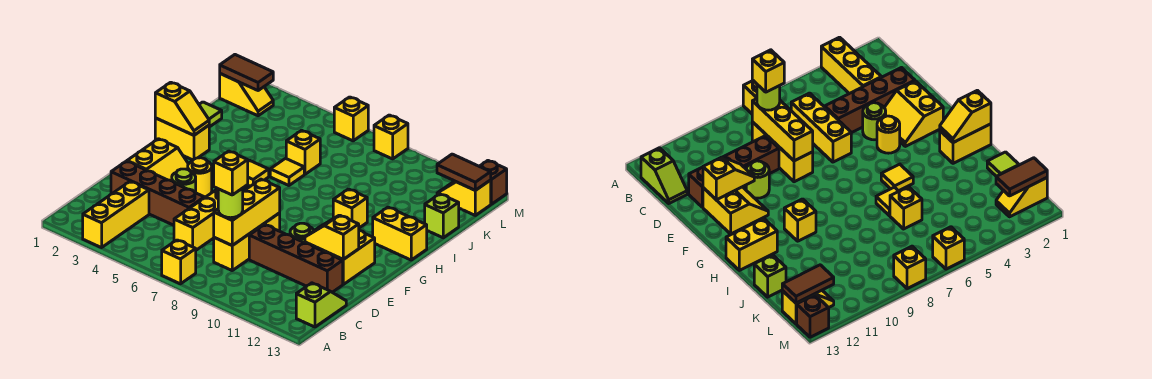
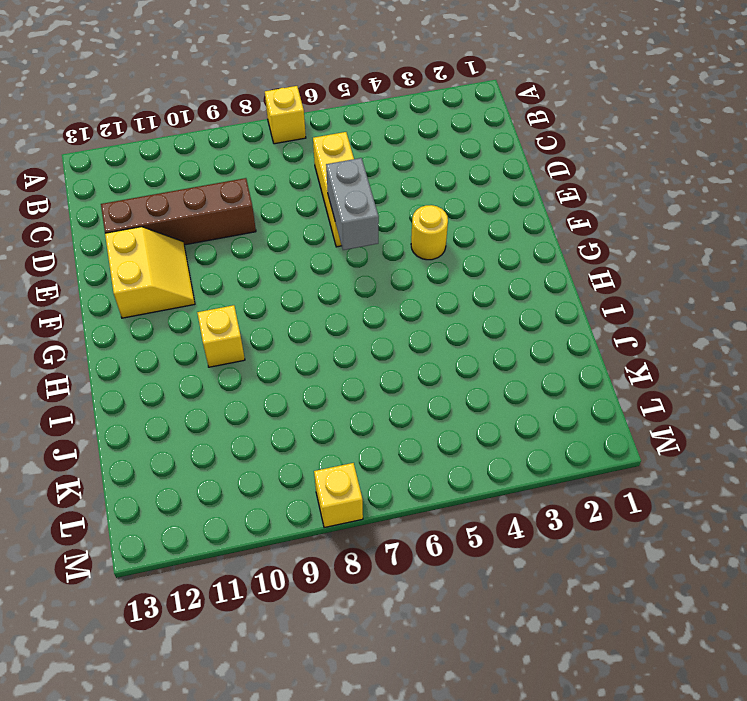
grey 1x2 brick [326,158,379,250] -> none
none -> yellow 1x3 brick [83,181,149,248]
none -> lime 1x2 slope [296,283,346,327]
none -> yellow 1x3 brick [214,213,280,270]
none -> brown 1x4 brick [111,161,204,225]

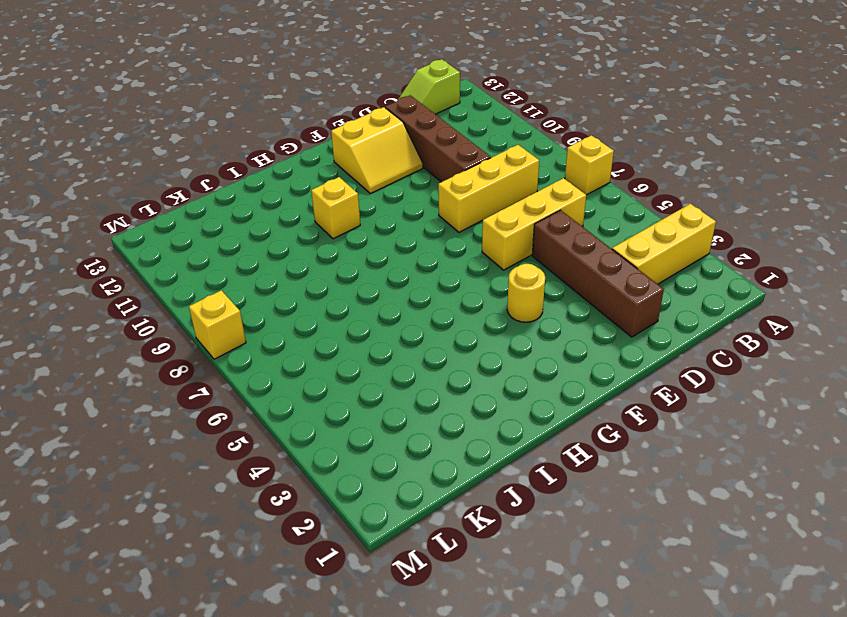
none -> yellow 2x2 slope [127,139,188,181]
none -> lime 1x1 round brick [172,169,196,193]
none -> lime 1x1 round brick [290,223,314,247]
none -> yellow 1x2 brick [155,118,209,160]

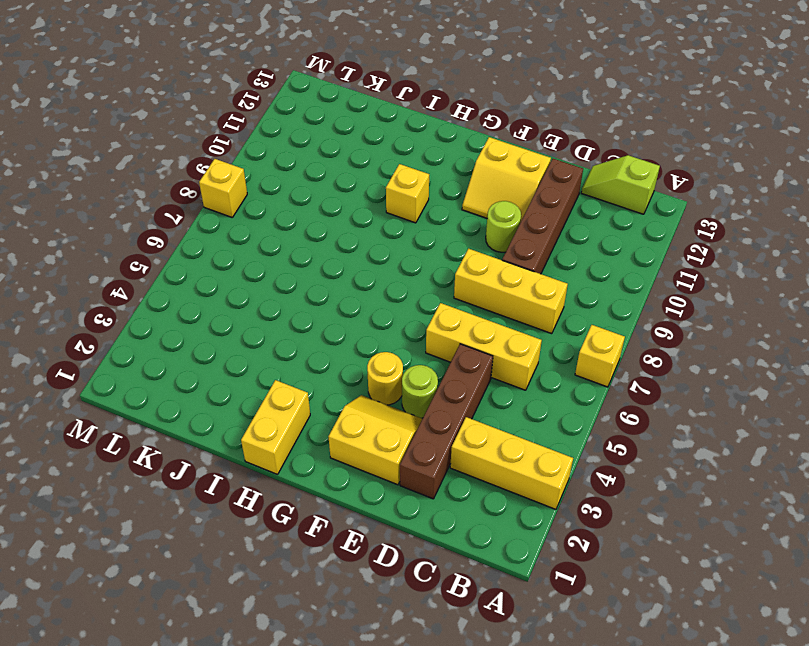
none -> yellow 1x1 tile [248,161,269,186]
none -> yellow 1x2 brick [373,207,427,260]
none -> yellow 1x1 tile [270,158,304,185]
none -> lime 1x1 tile [199,102,222,127]

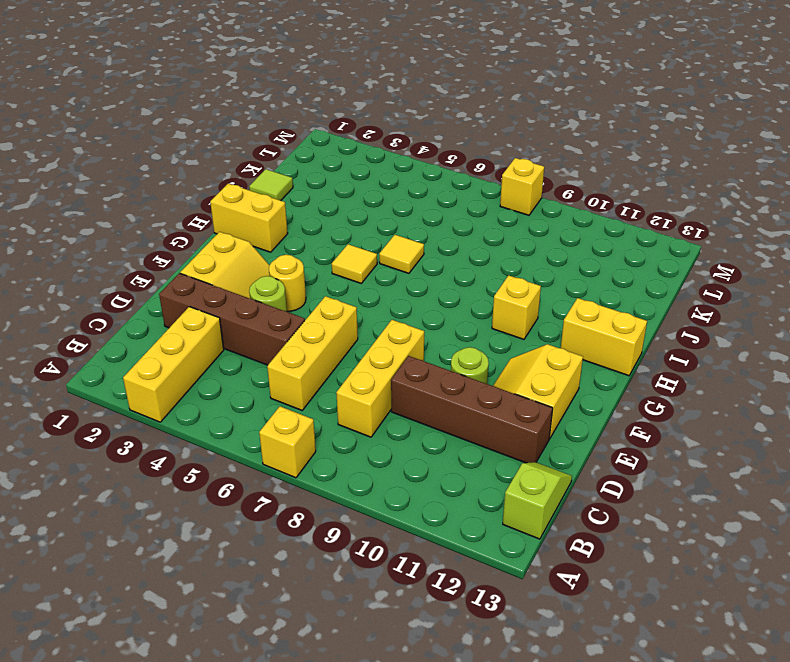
none -> yellow 1x1 brick [286,130,320,174]
none -> lime 1x1 brick [424,194,459,238]
none -> yellow 1x2 slope [220,74,273,116]
none -> yellow 1x2 slope [437,180,491,215]

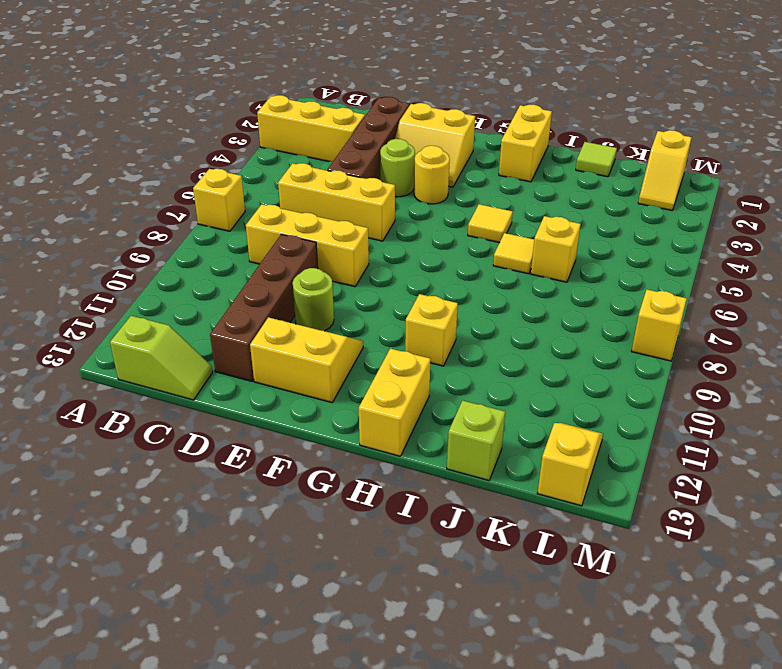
none -> yellow 1x1 brick [334,97,368,141]
none -> brown 1x1 brick [479,161,507,204]
none -> yellow 1x3 brick [214,179,280,245]
none -> yellow 1x2 slope [305,215,359,259]

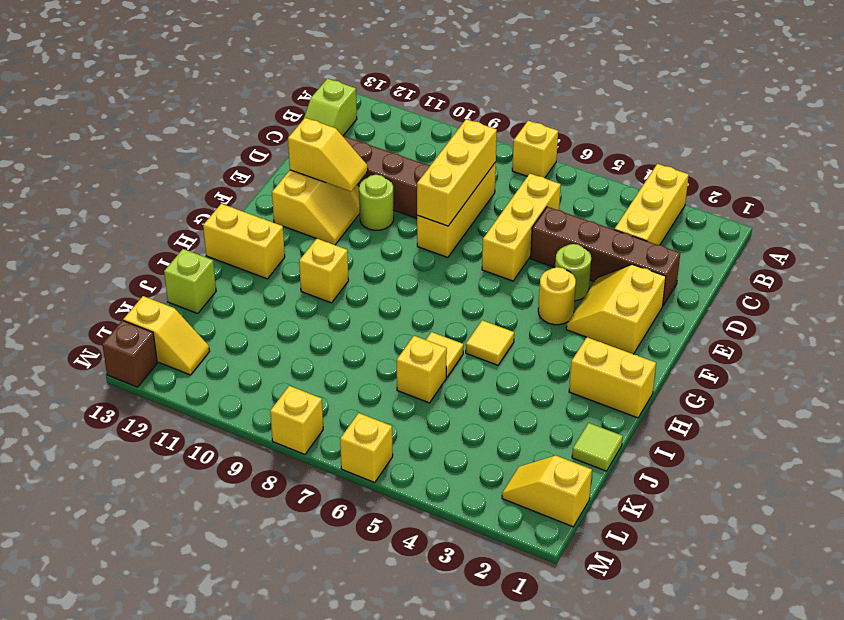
none -> yellow 1x2 slope [155,82,209,135]
none -> brown 1x2 tile [220,55,273,91]
none -> brown 1x2 tile [437,154,491,190]
none -> lime 1x1 round brick [218,188,243,218]

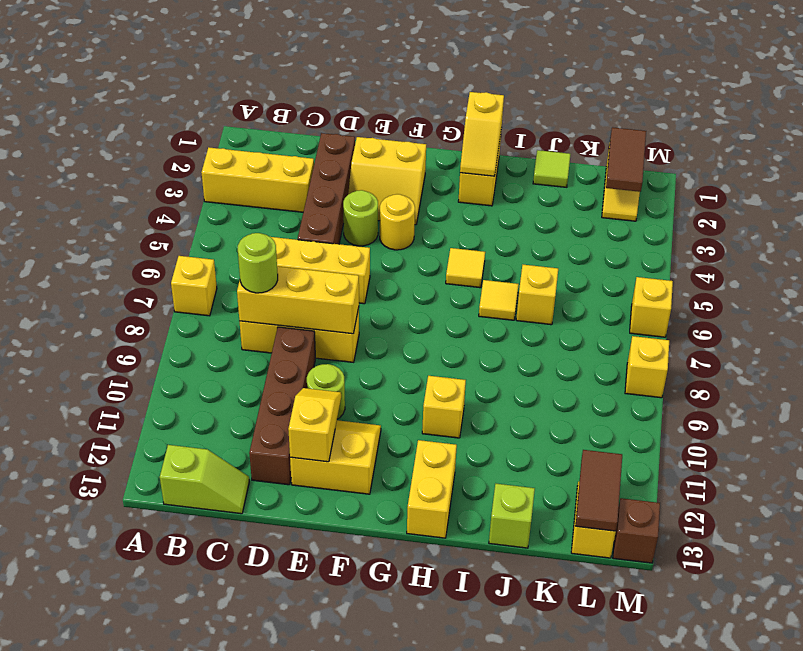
none -> yellow 1x1 brick [214,151,248,195]

